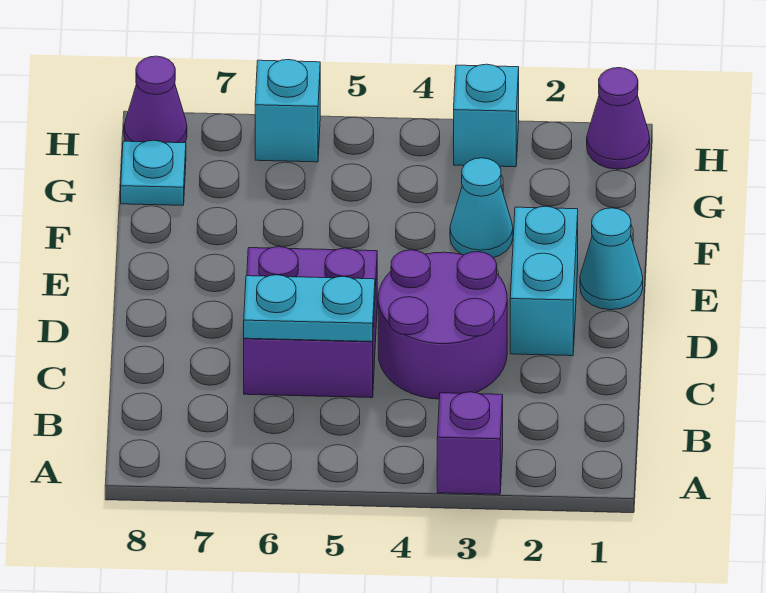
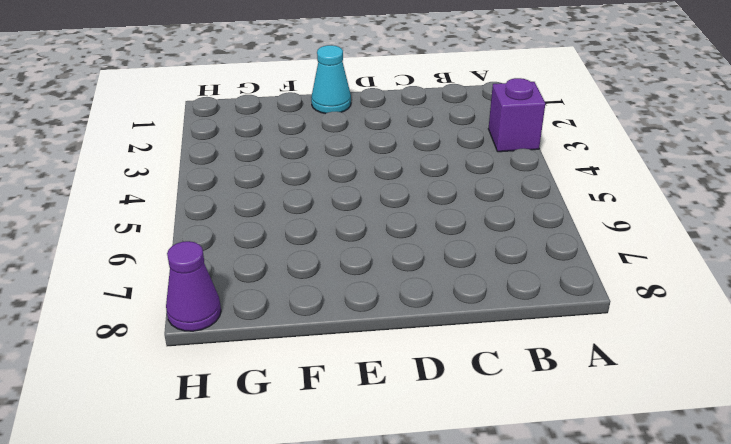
none -> purple 2x2 round brick [378,250,507,399]
none -> purple 2x2 brick [244,247,377,398]
none -> cyan 1x2 brick [510,206,578,356]

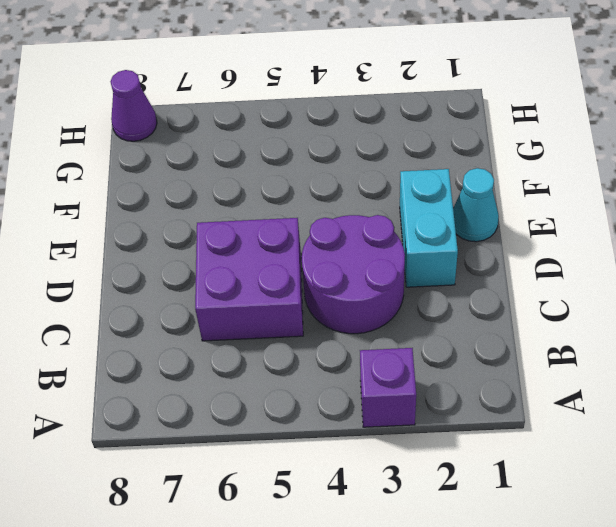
none -> cyan 1x1 cone [450,158,513,258]
none -> cyan 1x1 plate [121,140,186,205]
none -> purple 1x1 cone [587,68,650,169]

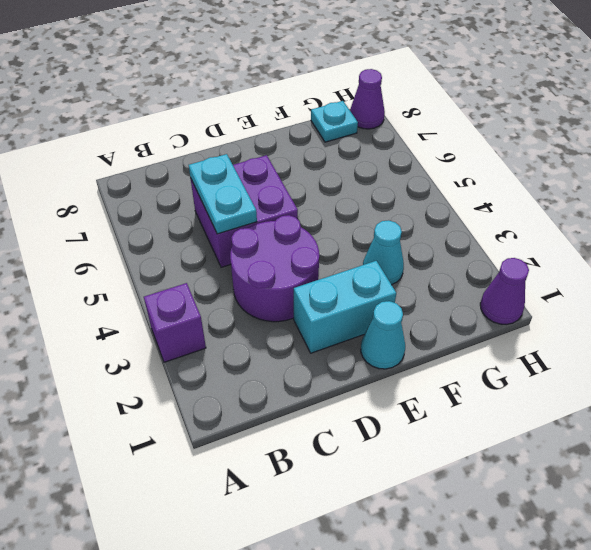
none -> cyan 1x1 brick [454,64,519,167]
none -> cyan 1x1 brick [255,60,320,162]

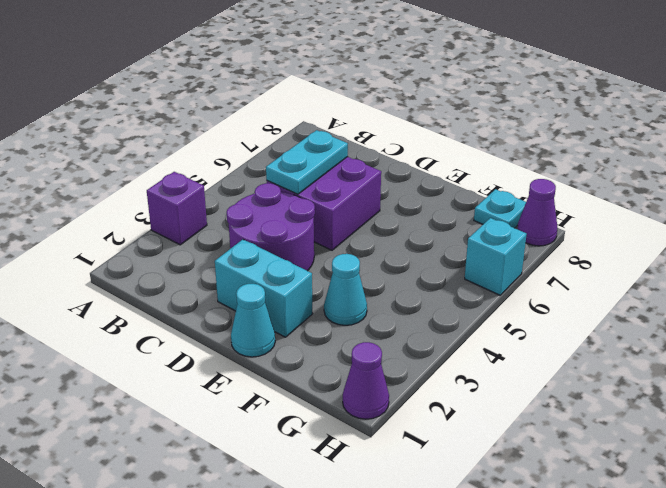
none -> cyan 1x1 brick [454,64,519,167]

